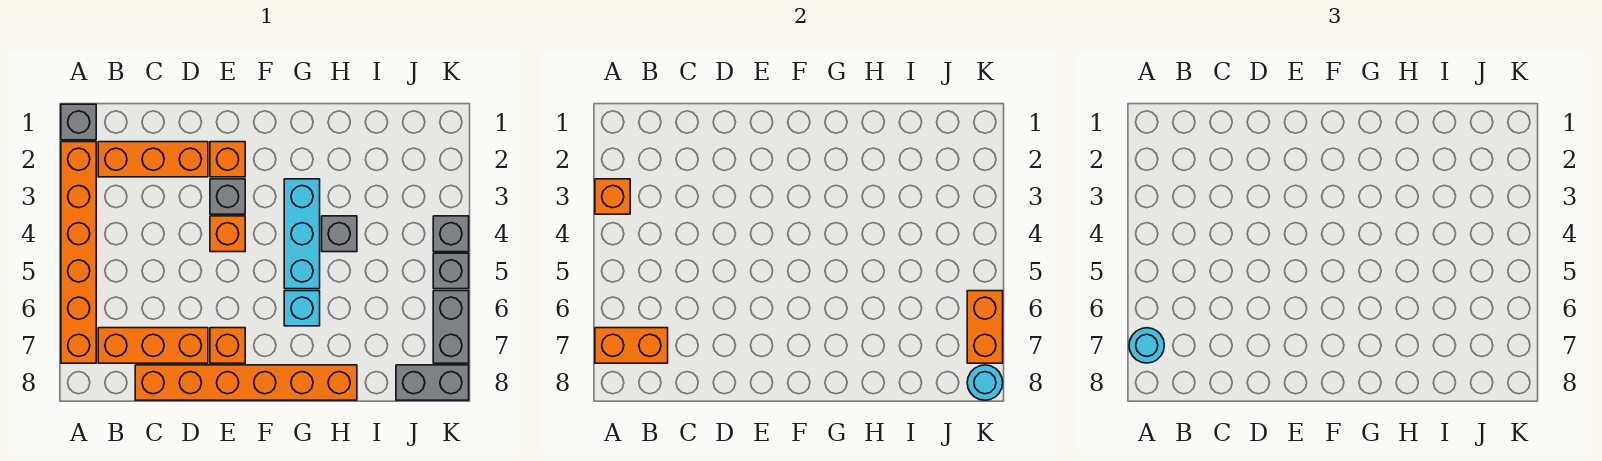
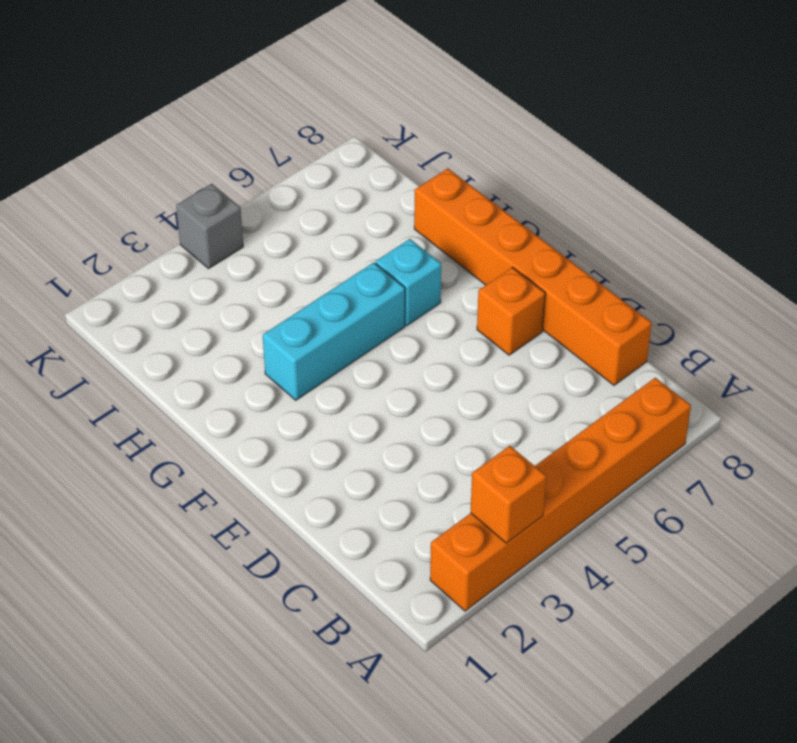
none -> grey 1x1 brick [61,104,96,140]
none -> orange 1x3 brick [98,142,208,177]
none -> orange 1x3 brick [98,328,208,363]

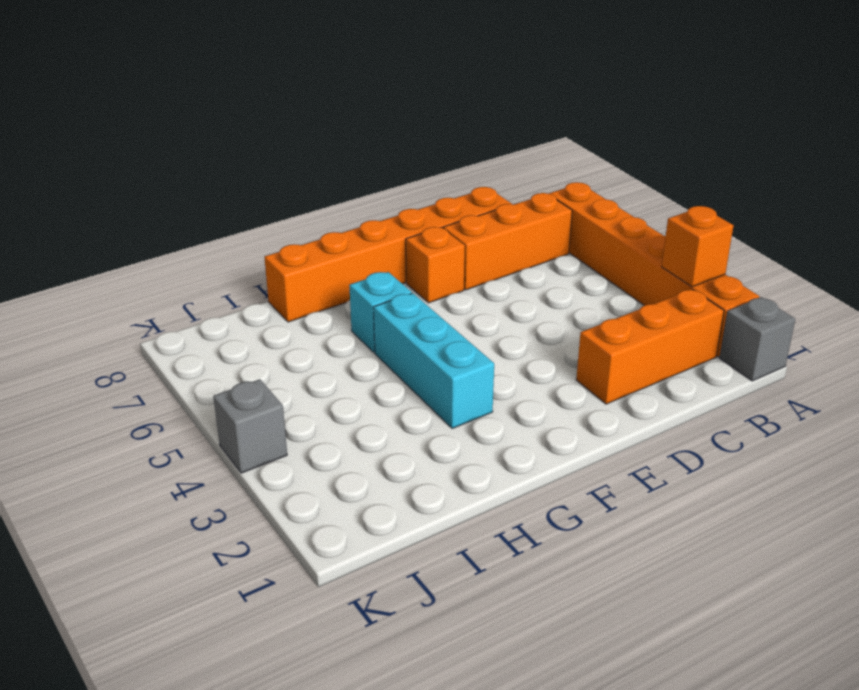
none -> orange 1x1 brick [210,142,245,177]
none -> grey 1x1 brick [210,179,245,214]
none -> orange 1x1 brick [210,216,245,252]

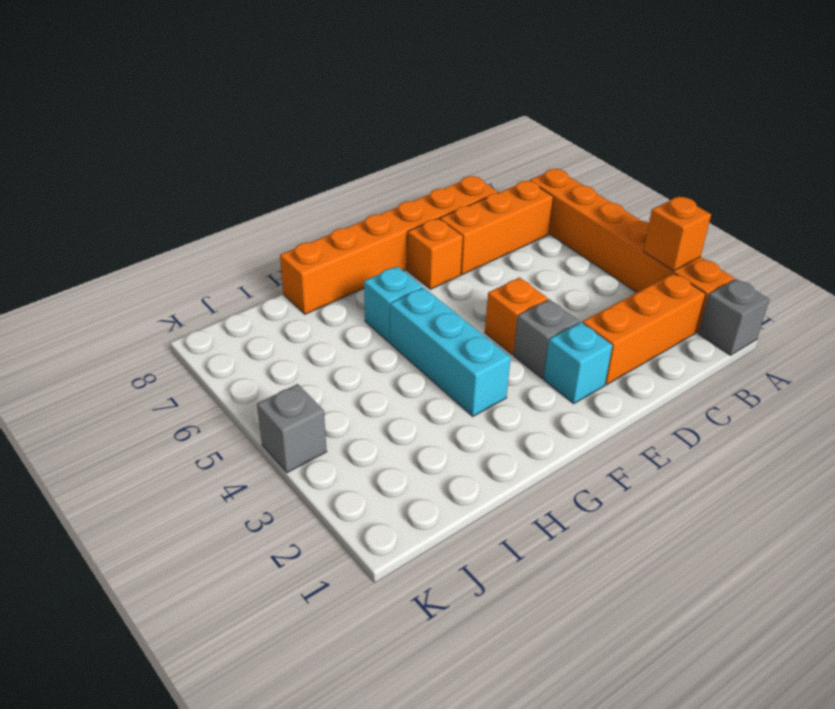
cyan 1x1 brick [544,322,612,404] -> orange 1x1 brick [210,142,245,177]
none -> grey 1x1 brick [322,216,357,252]
none -> grey 1x2 brick [396,365,469,400]
none -> grey 1x1 brick [433,253,469,289]

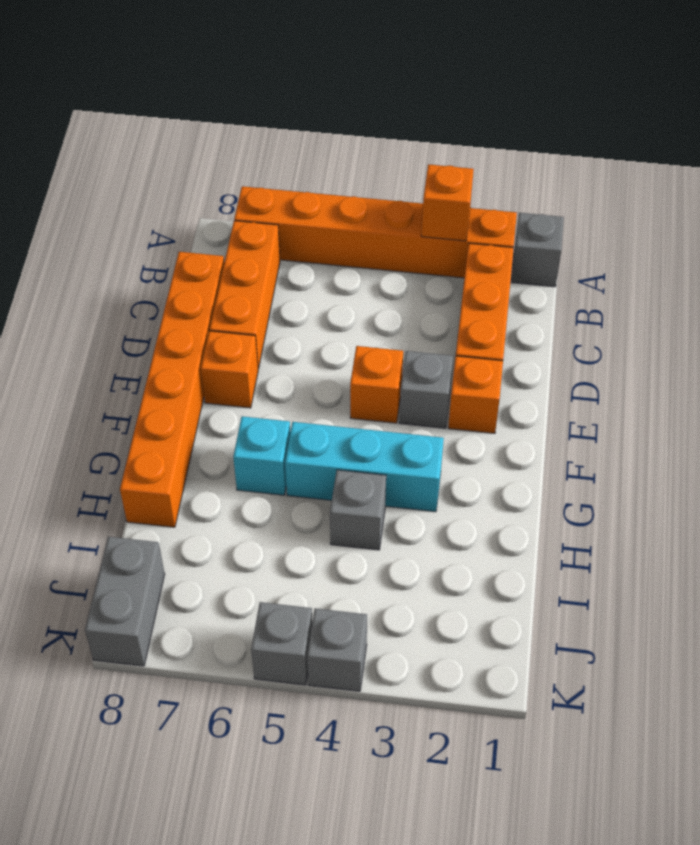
none -> grey 1x2 brick [433,291,469,363]
none -> orange 1x2 brick [595,328,668,363]
none -> orange 1x2 brick [967,291,1003,363]

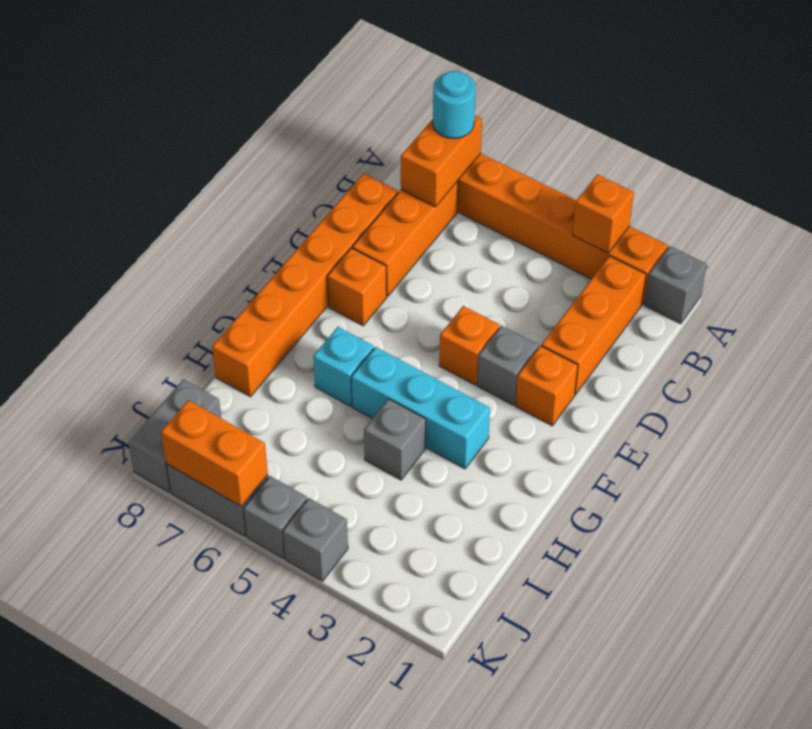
none -> cyan 1x1 round brick [967,365,1003,400]

